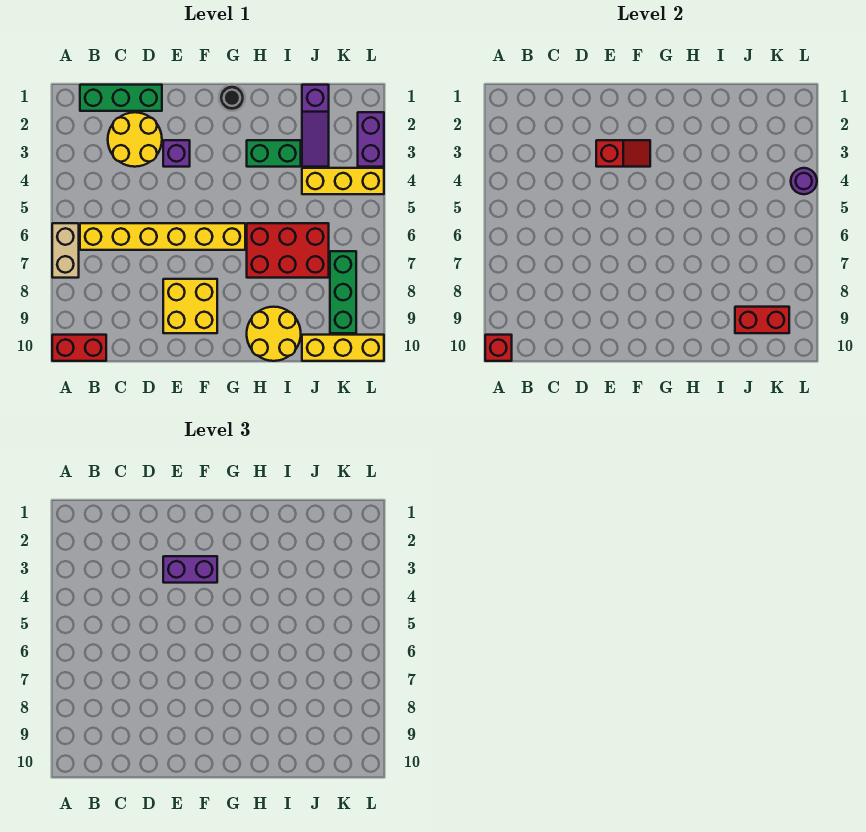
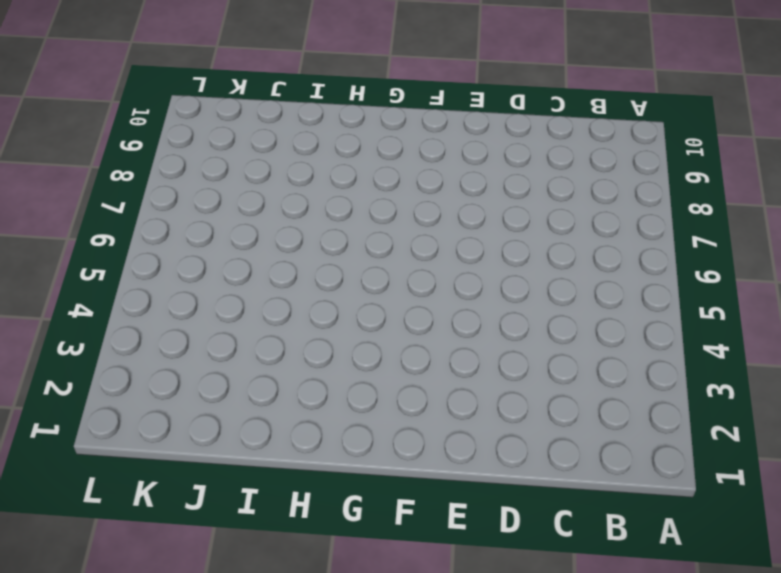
none -> tan 1x2 brick [52,223,79,278]
none -> red 1x2 brick [52,335,106,361]
none -> green 1x3 brick [80,85,162,111]

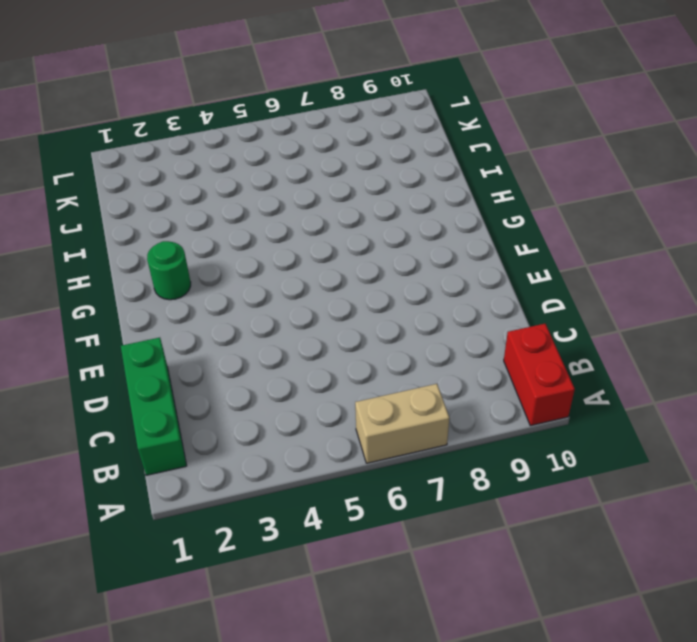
green 1x1 round brick [147,241,191,300] -> none
none -> yellow 1x6 brick [80,223,245,250]
none -> yellow 2x2 round brick [108,112,162,167]
none -> purple 1x1 brick [163,140,190,167]

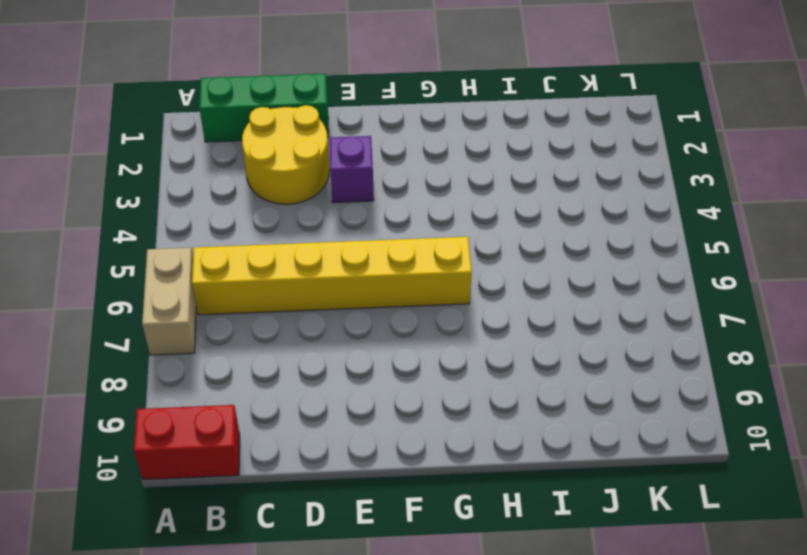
none -> yellow 2x2 brick [163,279,217,333]
none -> black 1x1 round brick [219,85,245,111]
none -> green 1x2 brick [247,140,301,167]

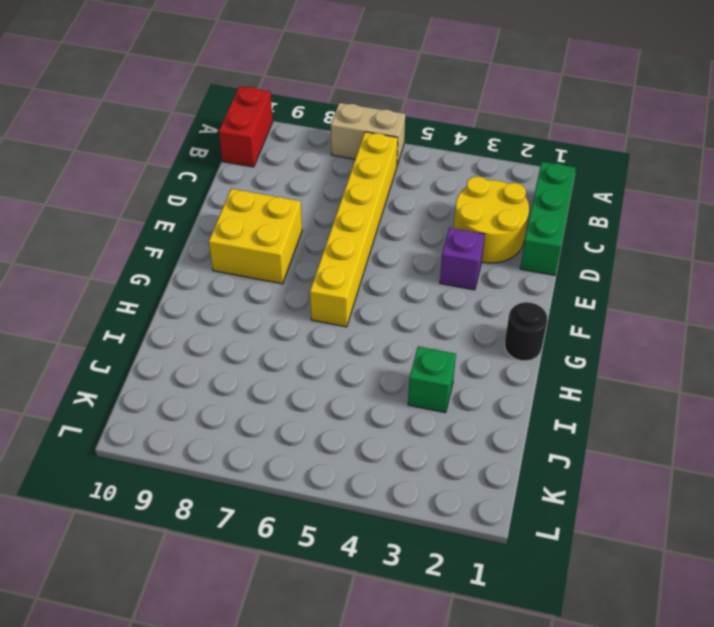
green 1x1 brick [408,346,456,413] -> green 1x2 brick [247,140,301,167]
none -> red 2x3 brick [247,223,329,278]
none -> yellow 2x2 round brick [247,307,301,361]
none -> purple 1x3 slope [302,85,329,167]

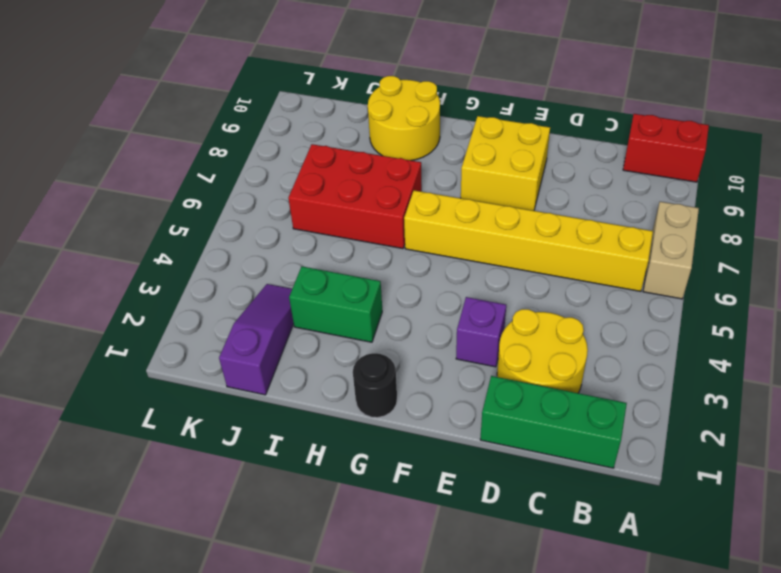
none -> yellow 1x3 brick [302,168,384,194]
none -> yellow 1x3 brick [302,335,384,361]
none -> green 1x3 brick [330,251,356,333]

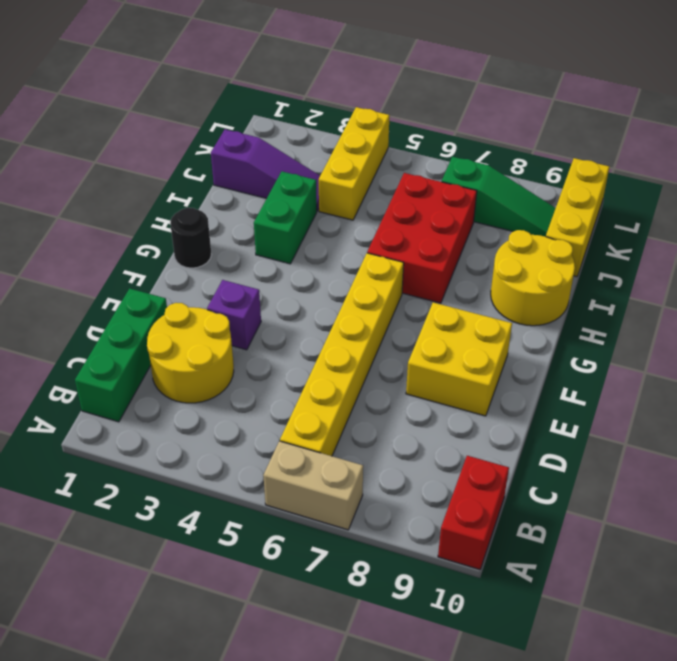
green 1x3 slope [442,157,556,237] -> green 1x3 brick [330,251,356,333]
none -> purple 1x2 brick [358,112,384,167]
none -> red 1x1 brick [485,335,512,361]
none -> red 1x2 slope [596,140,650,167]

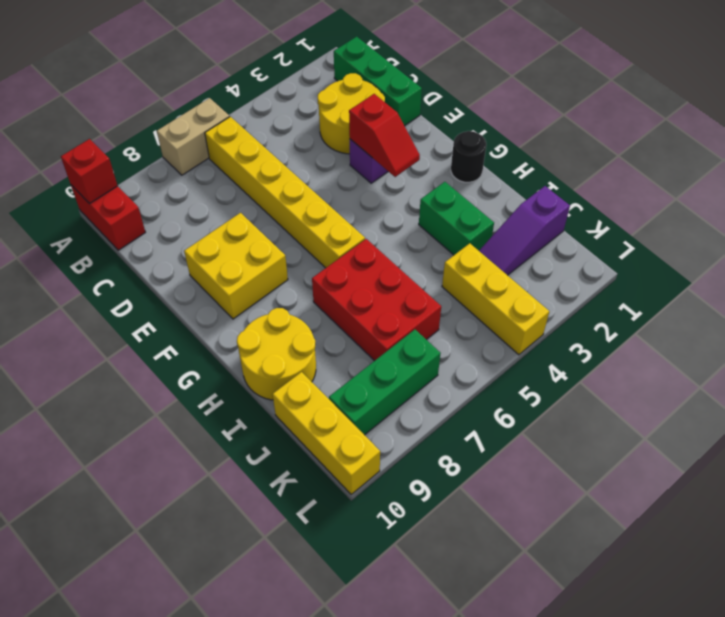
none -> purple 1x2 brick [358,112,384,167]
none -> red 1x2 brick [735,307,789,333]
none -> purple 1x1 round brick [791,168,817,194]

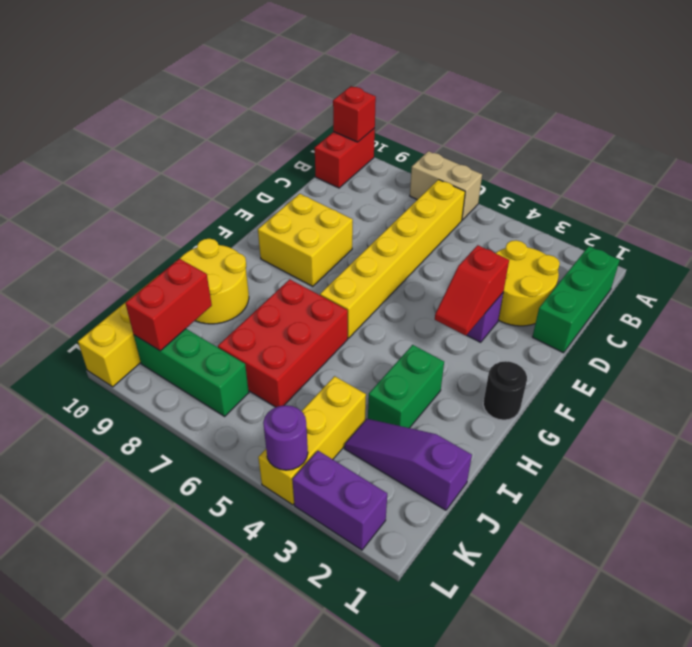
none -> purple 1x2 brick [163,556,217,583]

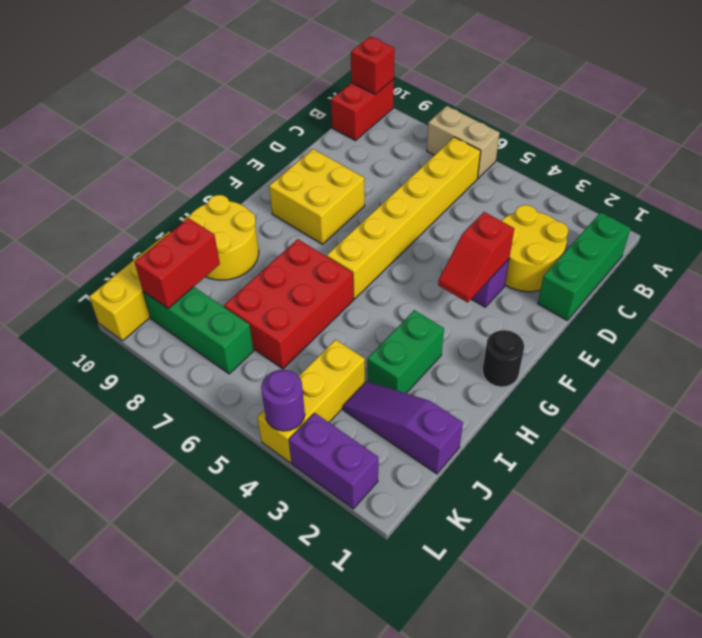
none -> purple 1x2 brick [163,556,217,583]

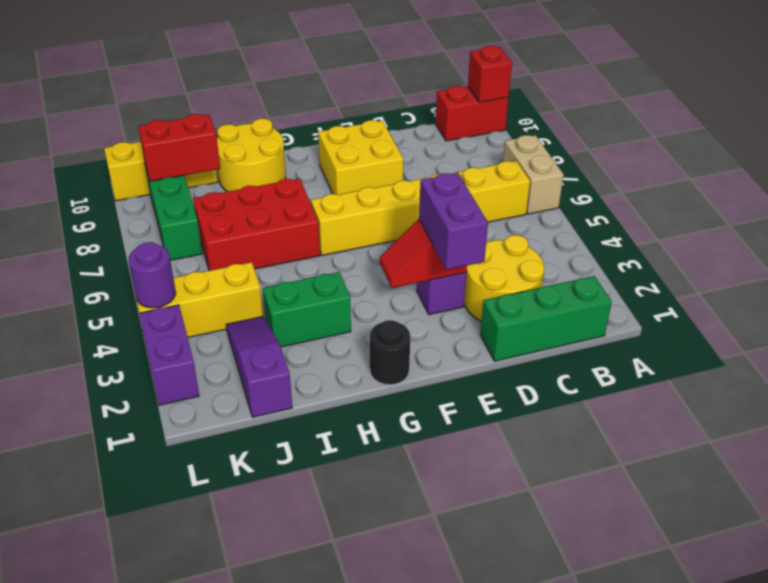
purple 1x2 brick [419,173,488,270] -> purple 1x2 brick turned to [163,556,217,583]

